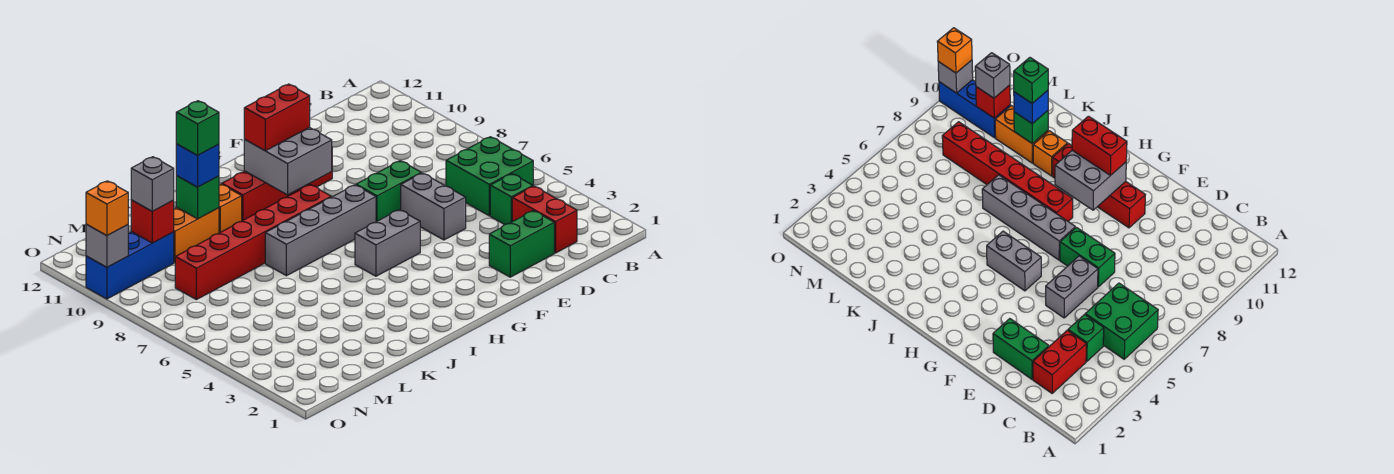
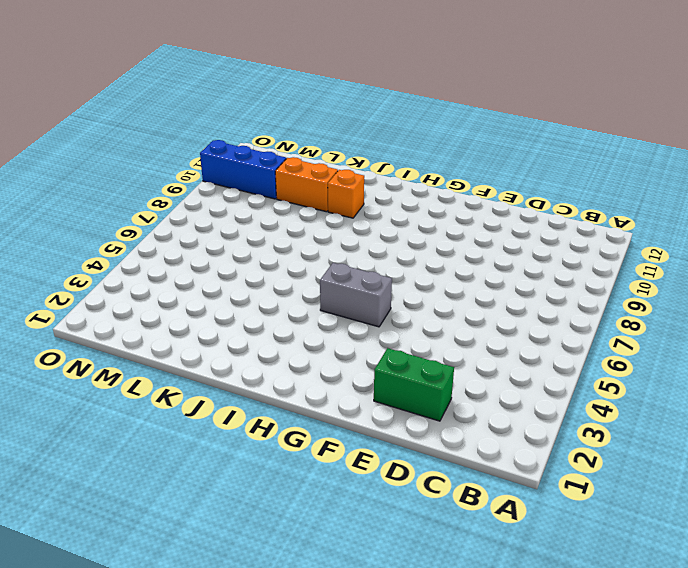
none -> green 2x2 brick [446,137,533,216]
none -> red 1x2 brick [512,186,577,253]
none -> green 1x1 brick [490,174,533,225]

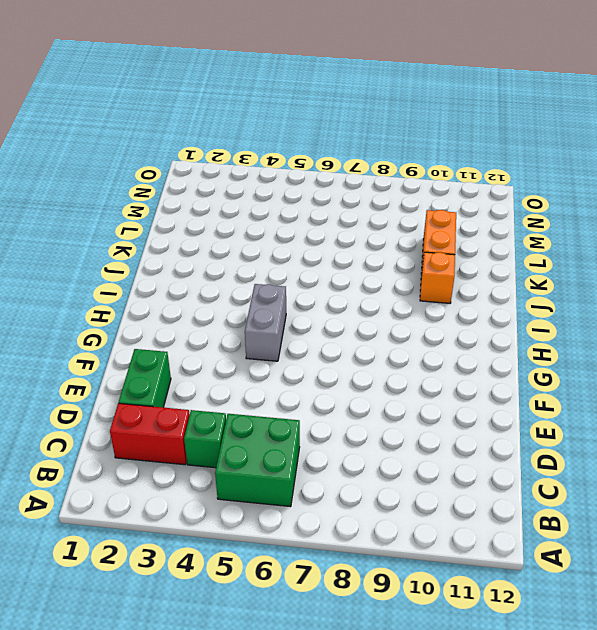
none -> grey 1x2 brick [401,173,466,240]
none -> green 1x2 brick [356,161,421,222]
none -> red 1x4 brick [222,171,332,221]

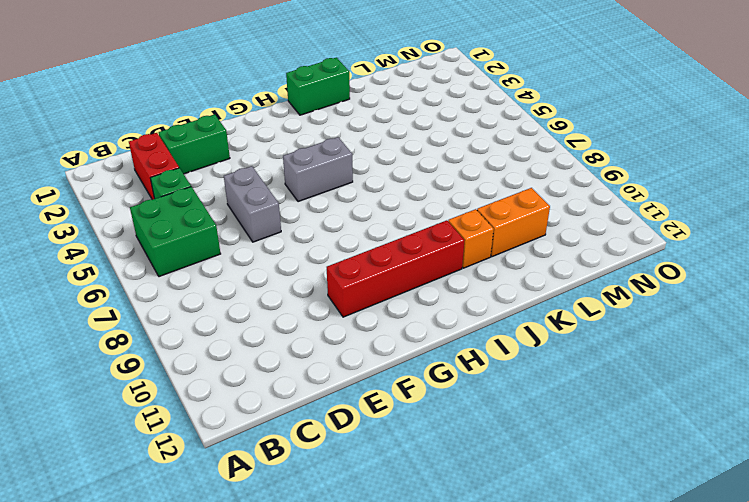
green 1x2 brick [286,58,350,115] -> green 1x2 brick moved to [356,161,421,222]
none -> grey 1x4 brick [265,185,376,276]
none -> red 1x6 brick [175,185,331,300]
none -> blue 1x3 brick [86,232,174,299]

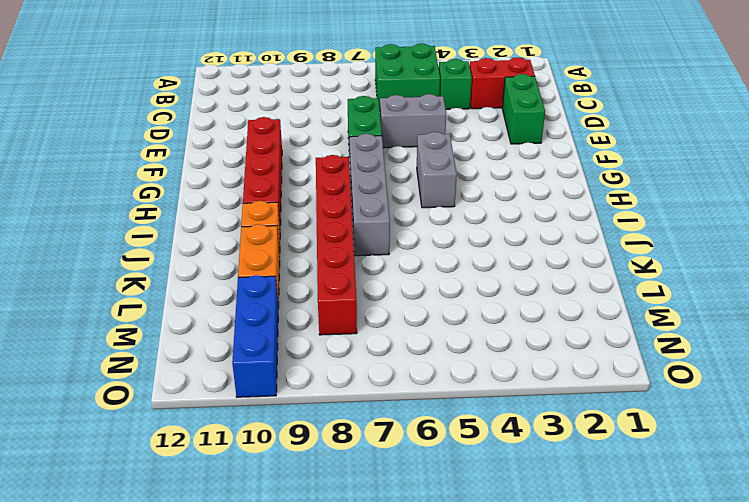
none -> grey 2x2 brick [244,127,332,195]
none -> green 1x1 brick [176,176,219,219]
none -> red 1x1 brick [131,200,174,243]

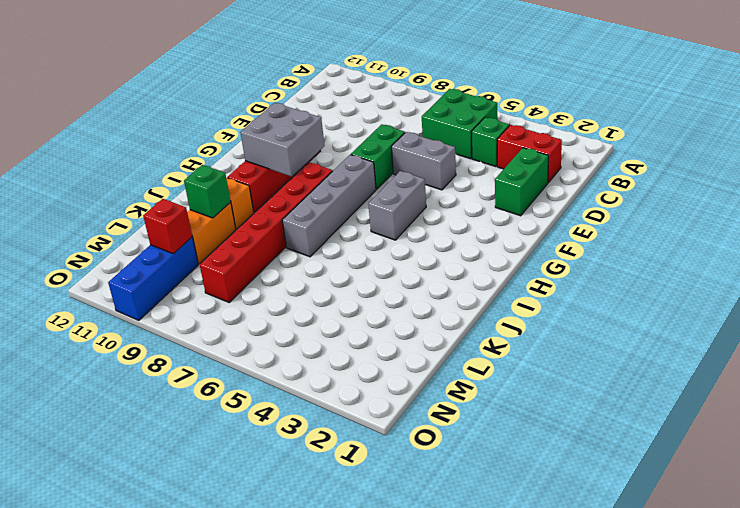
none -> grey 1x1 brick [86,224,128,267]
none -> red 1x2 brick [244,84,310,151]
none -> blue 1x1 brick [176,144,219,187]

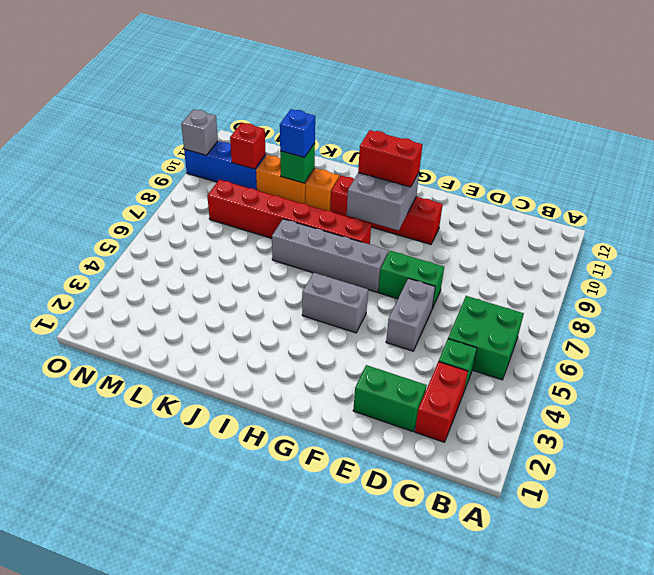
none -> grey 1x1 brick [131,157,174,211]
none -> orange 1x1 brick [86,181,128,236]
none -> green 1x1 brick [176,101,219,155]

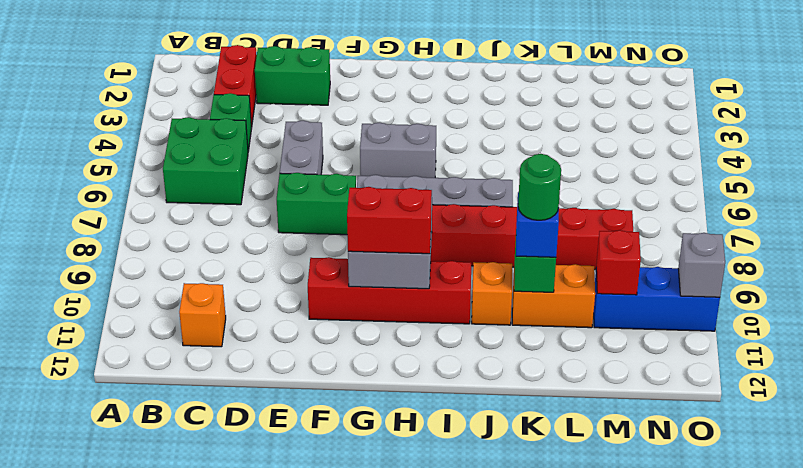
orange 1x1 brick [179,283,226,347] -> orange 1x1 brick moved to [86,181,128,236]
green 1x1 round brick [518,154,561,220] -> green 1x1 brick [176,101,219,155]
none -> grey 1x1 brick [131,157,174,211]

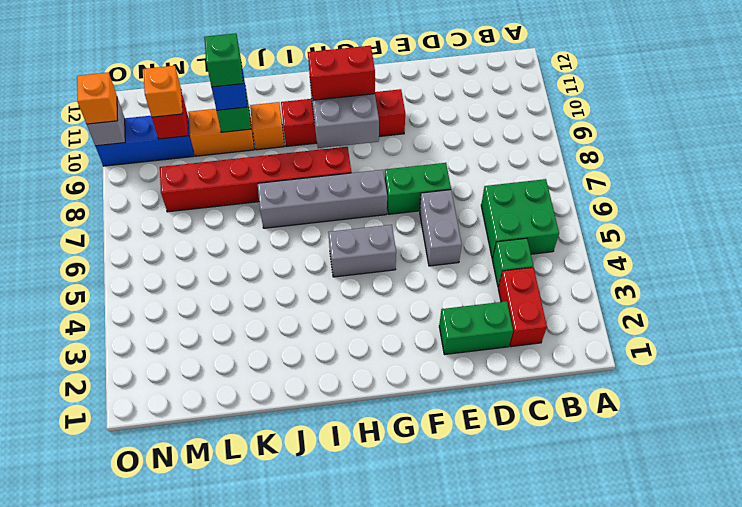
orange 1x1 brick [144,66,183,117] -> grey 1x1 brick [131,157,174,211]

